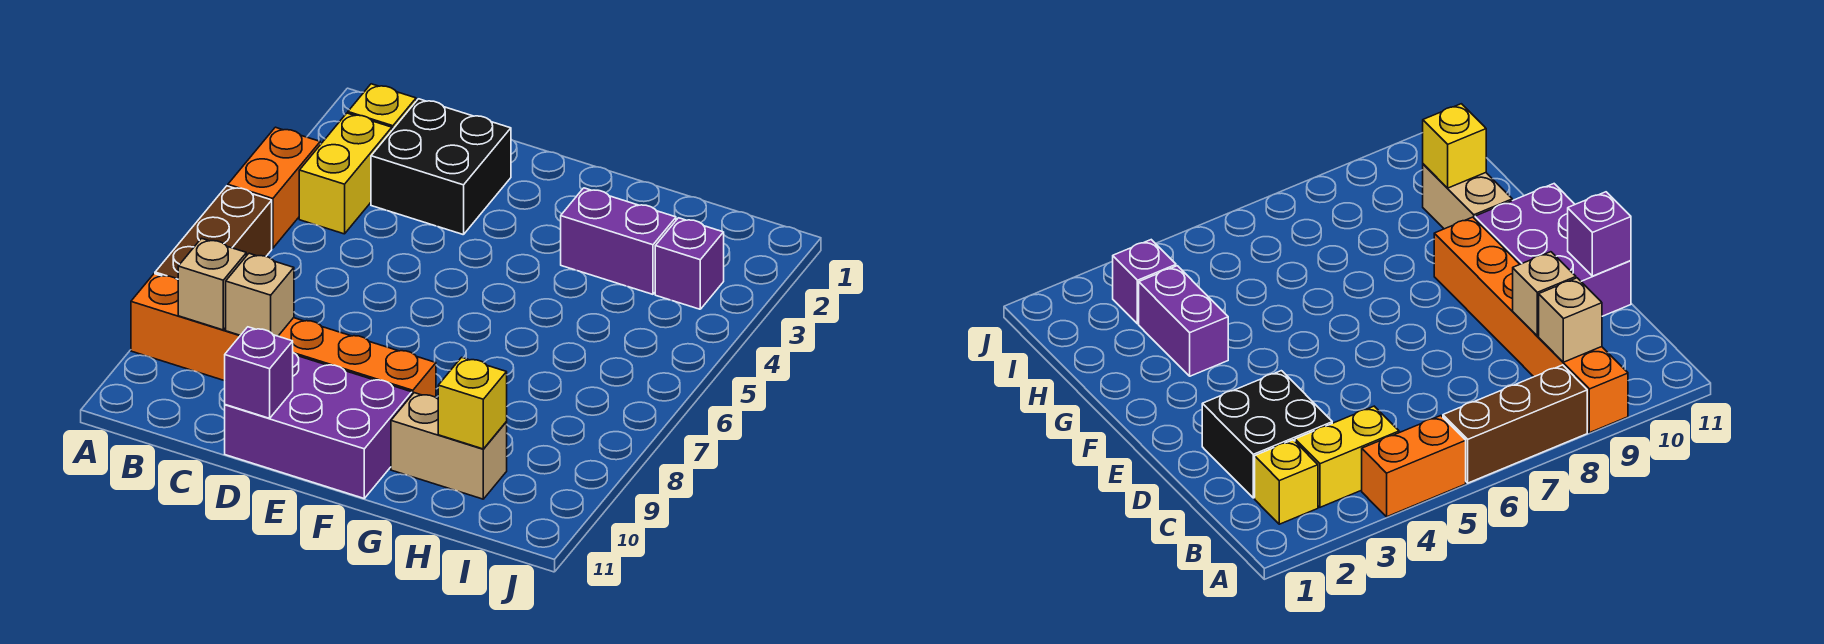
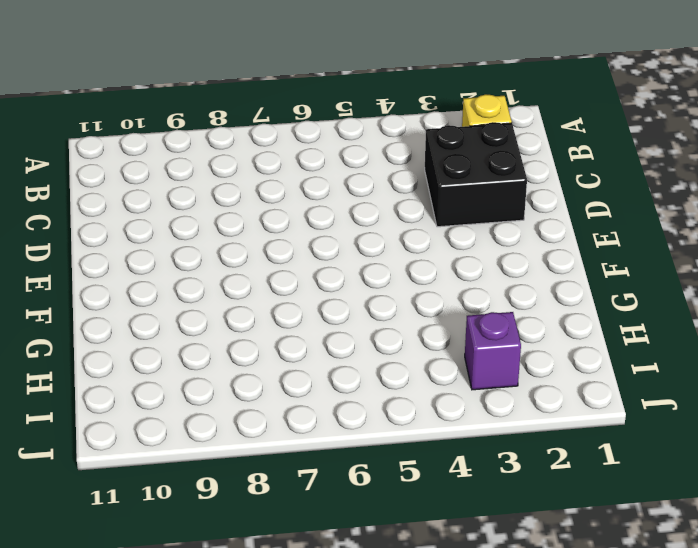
none -> orange 1x2 brick [228,127,320,248]
none -> brown 1x3 brick [155,186,272,280]
none -> orange 1x6 brick [131,274,436,397]

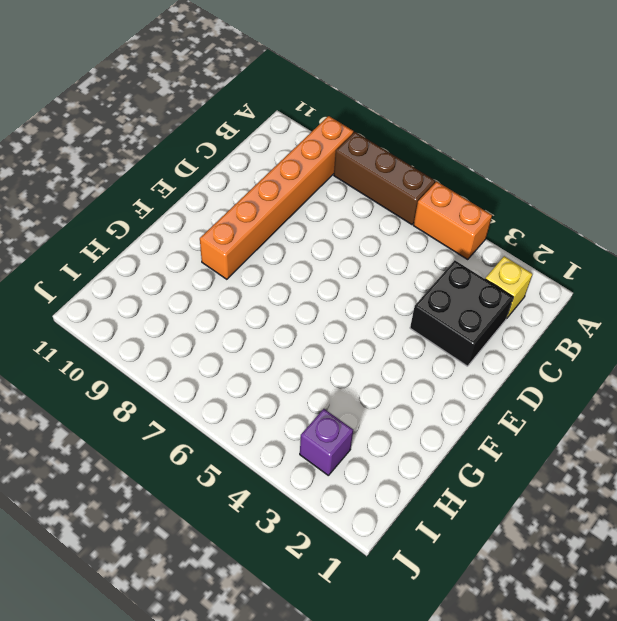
none -> yellow 1x2 brick [299,113,392,234]
none -> purple 2x3 brick [225,353,412,498]
none -> purple 1x2 brick [561,188,676,294]

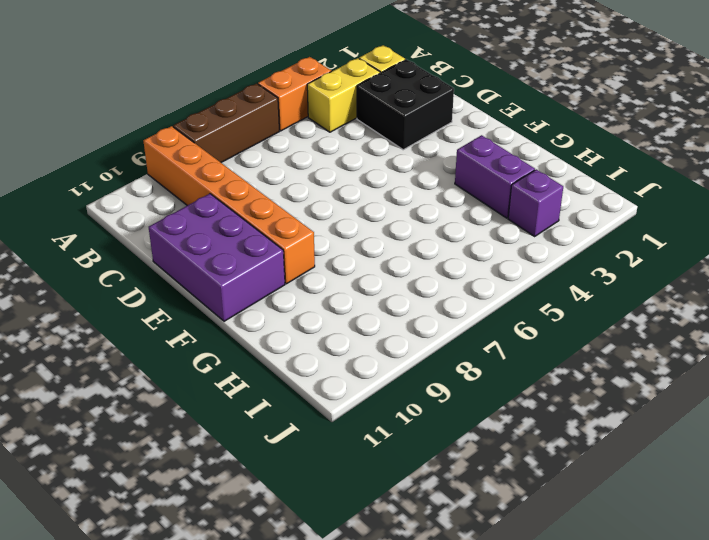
none -> tan 1x2 brick [391,393,507,499]
none -> tan 1x1 brick [178,238,246,330]
none -> tan 1x1 brick [226,253,294,336]

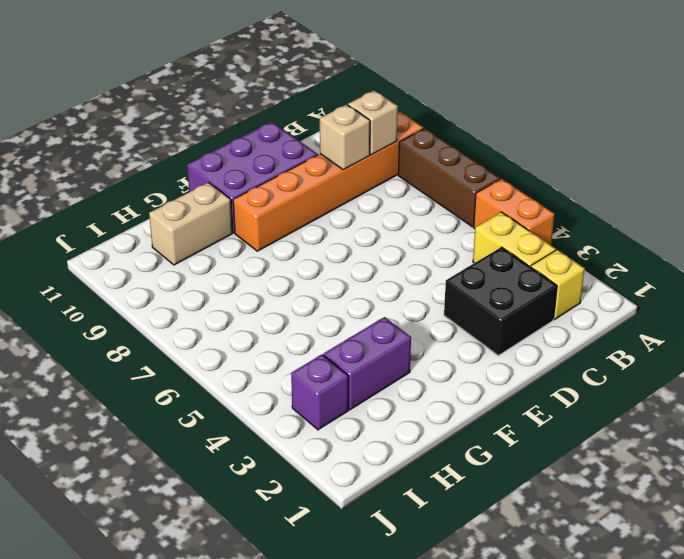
none -> purple 1x1 brick [225,327,293,418]
none -> yellow 1x1 brick [438,357,507,449]

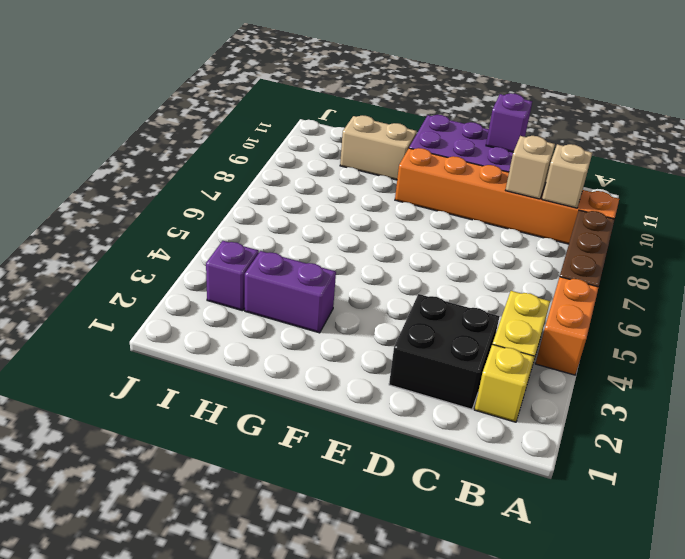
none -> yellow 1x1 brick [438,357,507,449]

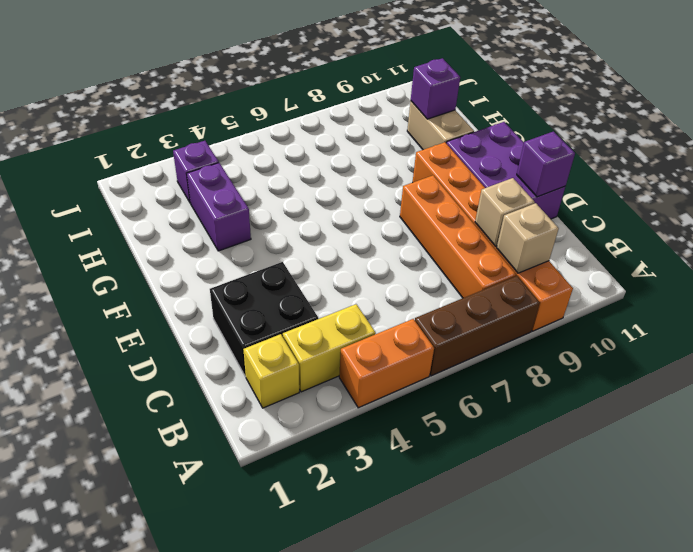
orange 1x4 brick [400,175,516,298] -> none
purple 1x1 brick [411,58,460,119] -> yellow 1x1 brick [438,357,507,449]

